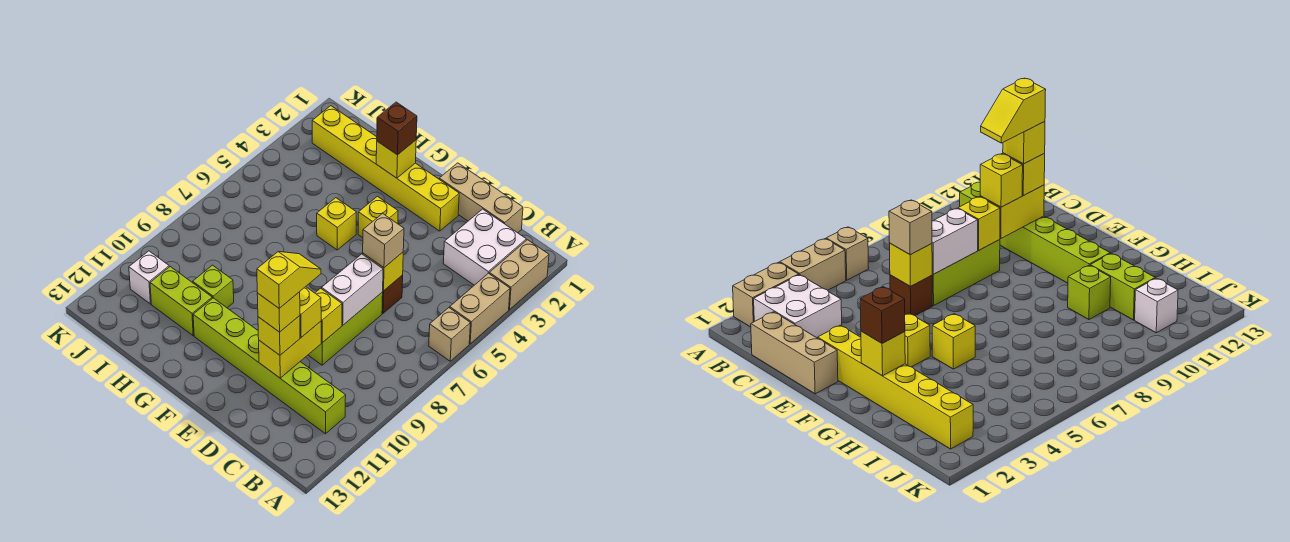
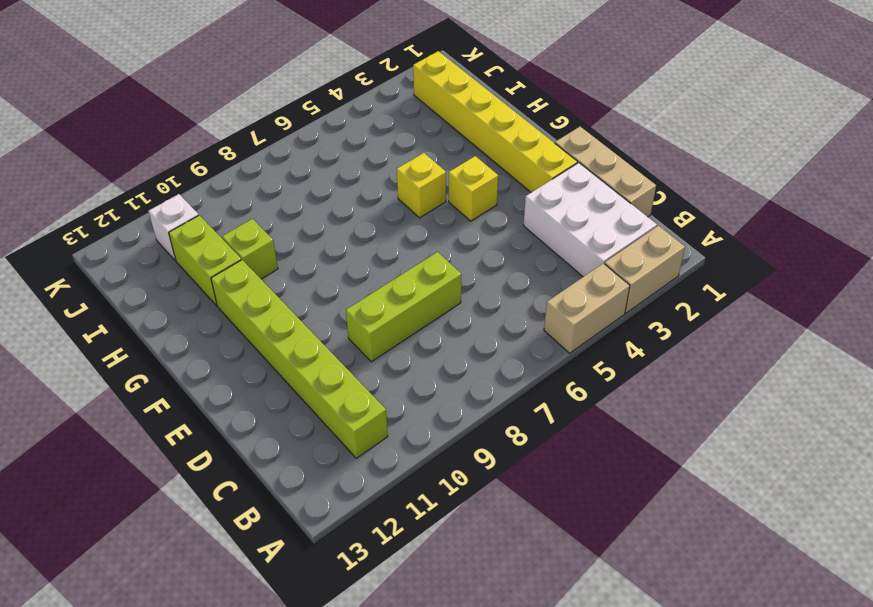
white 2x3 brick [523,163,657,277] -> white 2x2 brick [443,209,526,285]
none -> tan 1x1 brick [429,308,470,361]
none -> brown 1x1 brick [382,275,403,313]
none -> yellow 1x1 brick [363,252,403,291]

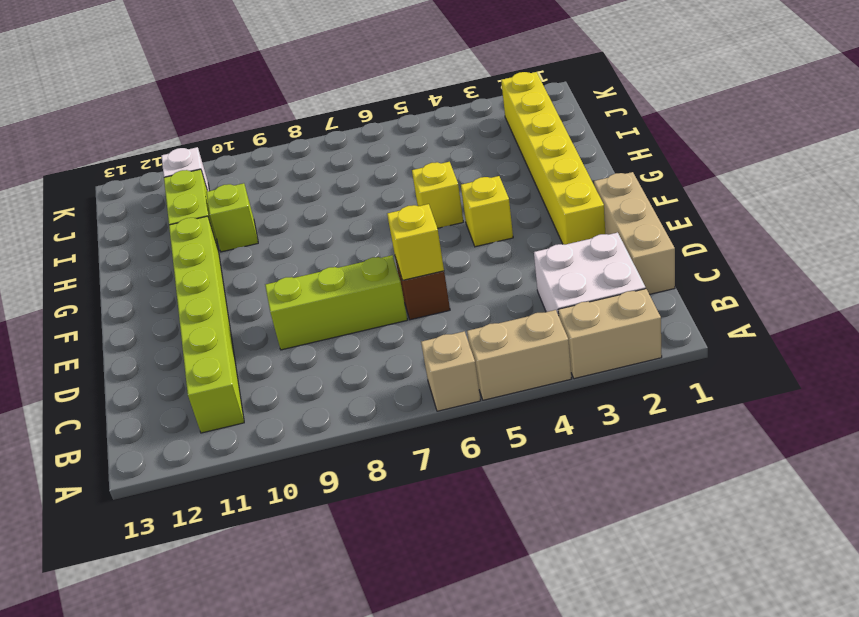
none -> white 1x2 brick [322,254,383,325]
none -> yellow 1x1 brick [315,288,342,343]
none -> yellow 1x2 brick [259,321,321,378]

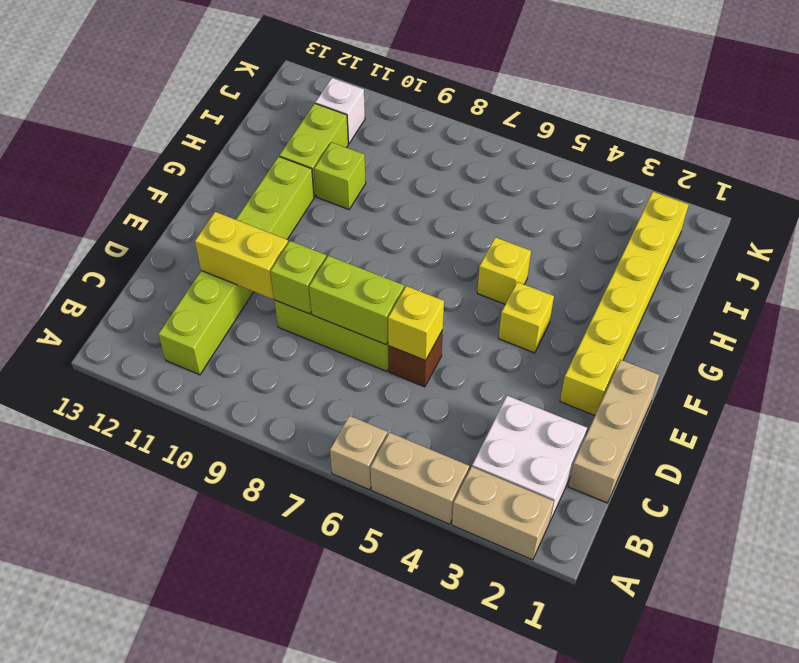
lime 1x2 brick [309,256,404,345] -> white 1x2 brick [322,254,383,325]
lime 1x1 brick [271,241,326,314] -> yellow 1x1 brick [315,288,342,343]
none -> yellow 1x1 brick [376,140,416,178]
none -> tan 1x1 brick [363,214,404,268]
none -> yellow 1x1 brick [300,287,321,337]

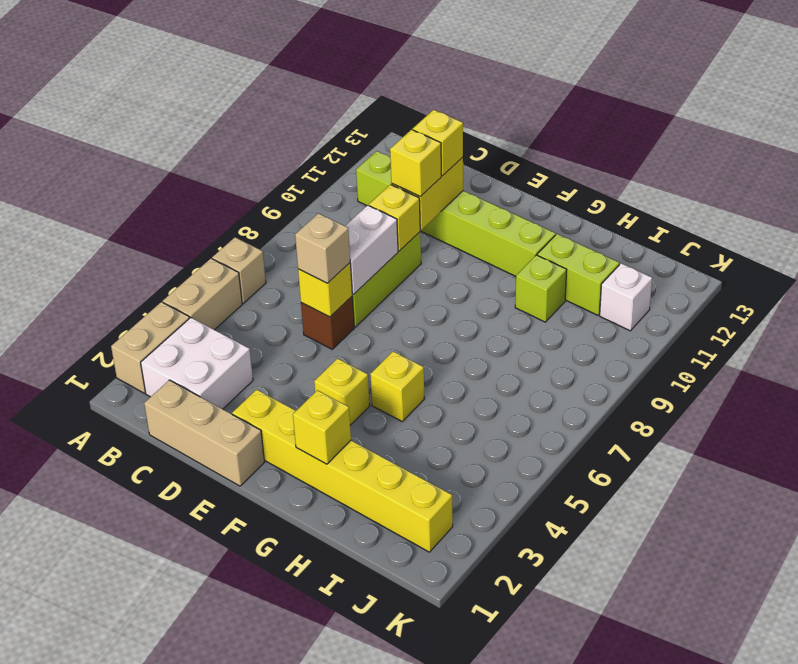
none -> brown 1x1 brick [377,102,417,155]
none -> yellow 1x1 brick [257,292,300,332]
none -> yellow 1x2 slope [257,252,321,308]

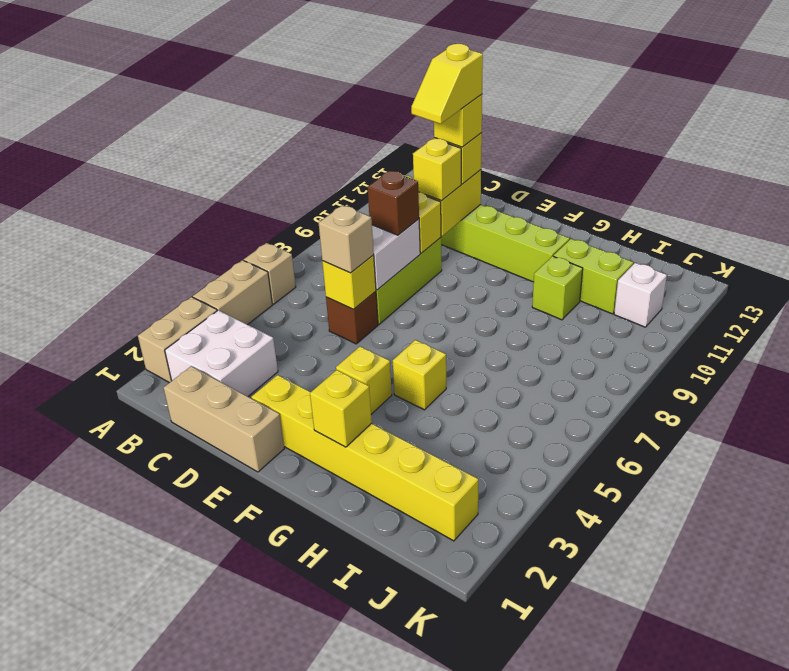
brown 1x1 brick [368,171,419,235] -> brown 1x1 brick moved to [377,102,417,155]

